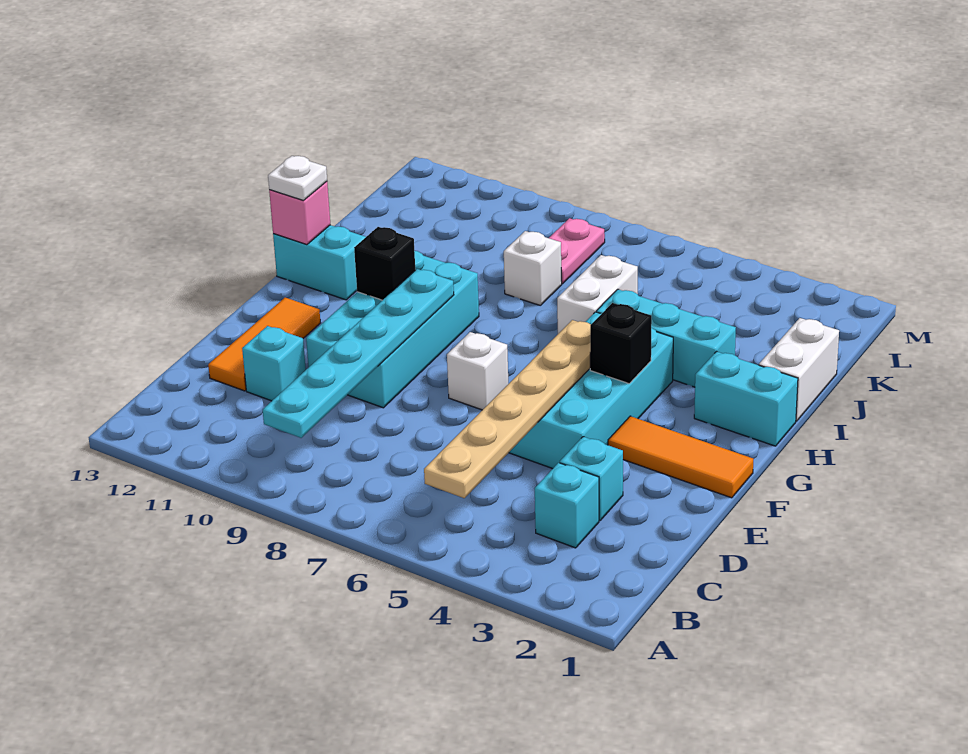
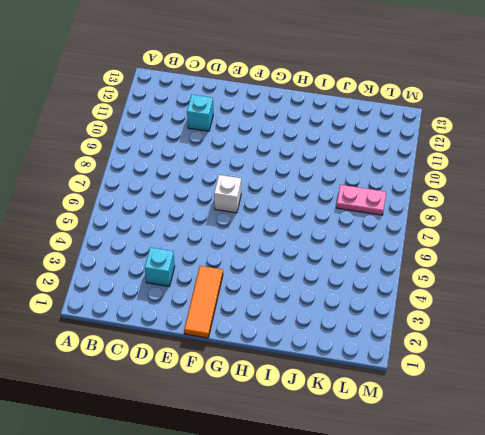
none -> cyan 1x1 brick [535,463,599,548]
none -> orange 1x3 tile [208,298,320,391]
none -> cyan 2x4 brick [509,312,673,469]

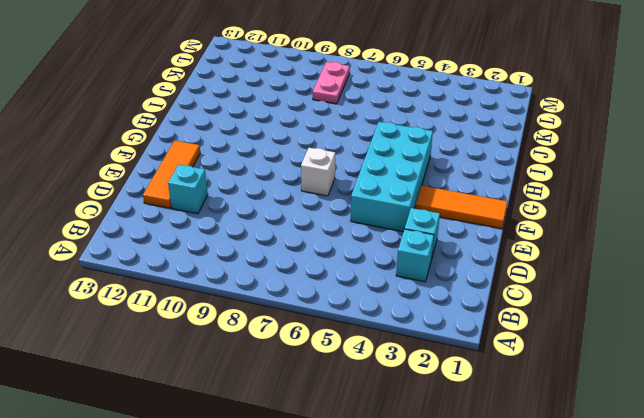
none -> cyan 2x4 brick [306,251,479,408]
none -> cyan 1x2 brick [694,352,798,446]
none -> cyan 1x2 brick [273,225,366,300]

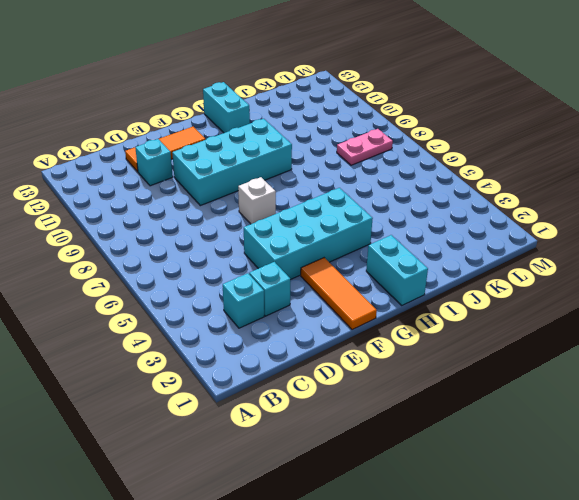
none -> white 1x2 brick [759,318,839,421]
none -> cyan 1x3 brick [596,289,736,387]
none -> white 1x2 brick [557,255,638,334]

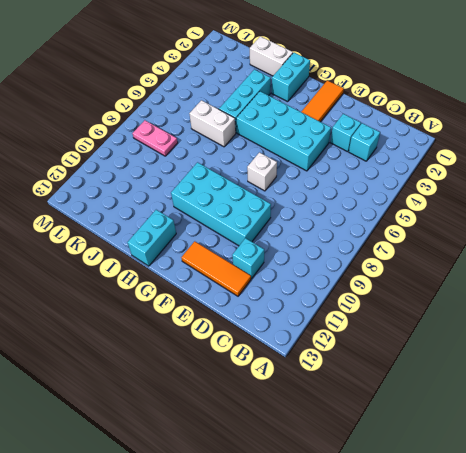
none -> white 1x1 brick [504,231,562,305]
none -> tan 1x6 plate [424,320,591,498]
none -> cyan 1x6 plate [263,269,454,438]

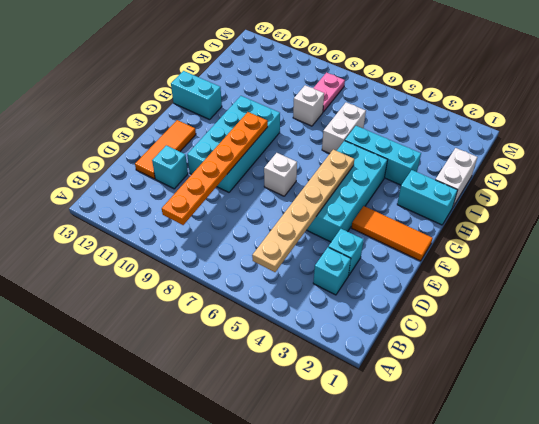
orange 1x6 plate [162,112,268,225] -> cyan 1x6 plate [263,269,454,438]
none -> black 1x1 brick [590,303,652,384]
none -> black 1x1 brick [354,227,415,300]
none -> pink 1x1 brick [269,181,330,245]

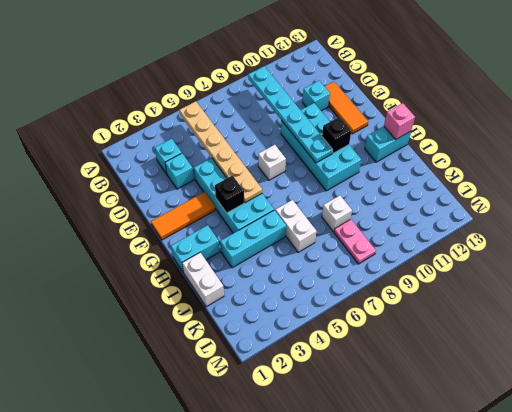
none -> white 1x1 plate [268,156,327,201]

